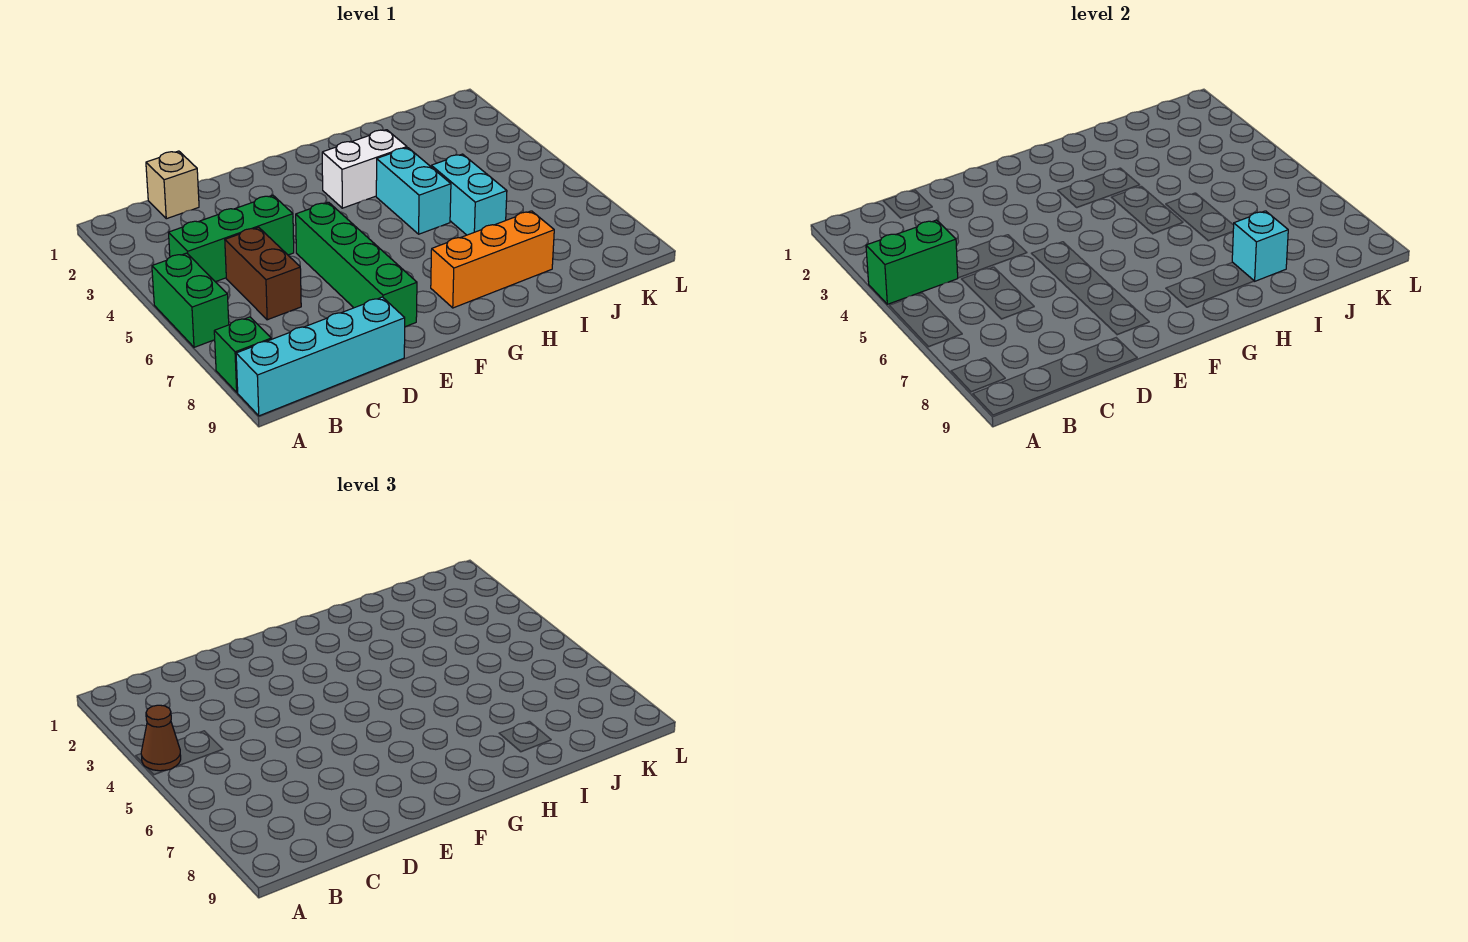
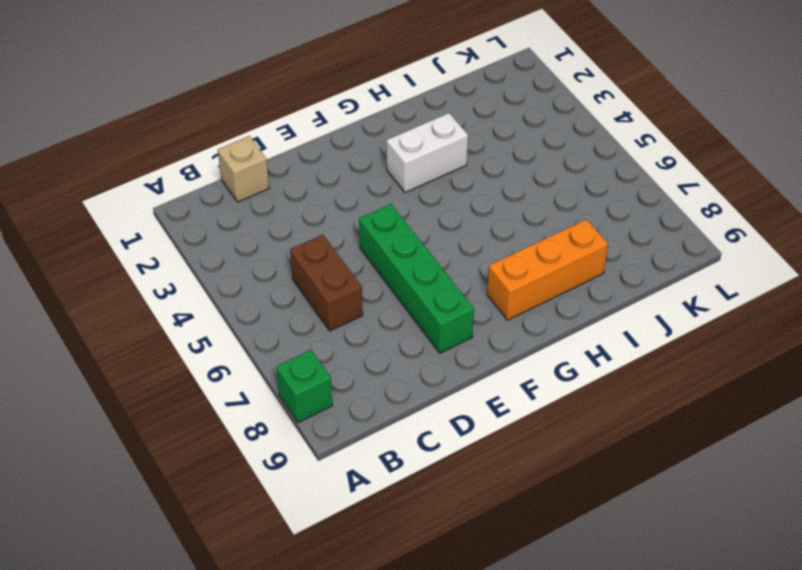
none -> green 1x2 brick [152,253,229,347]
none -> cyan 1x4 brick [236,297,405,416]
none -> green 1x3 brick [168,195,294,282]

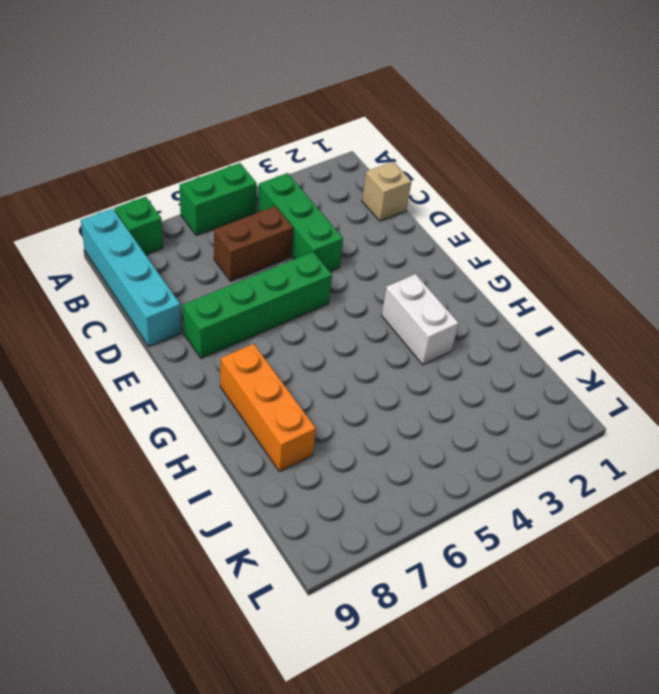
none -> cyan 1x2 brick [376,148,451,234]
none -> cyan 1x2 brick [431,154,507,235]
none -> green 1x2 brick [866,220,958,304]

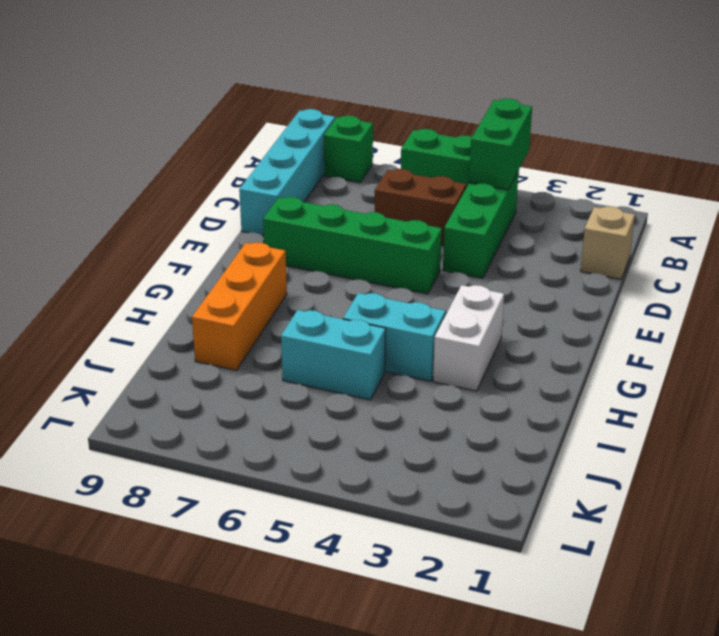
none -> cyan 1x1 brick [1232,211,1288,281]
none -> brown 1x1 cone [141,705,181,771]

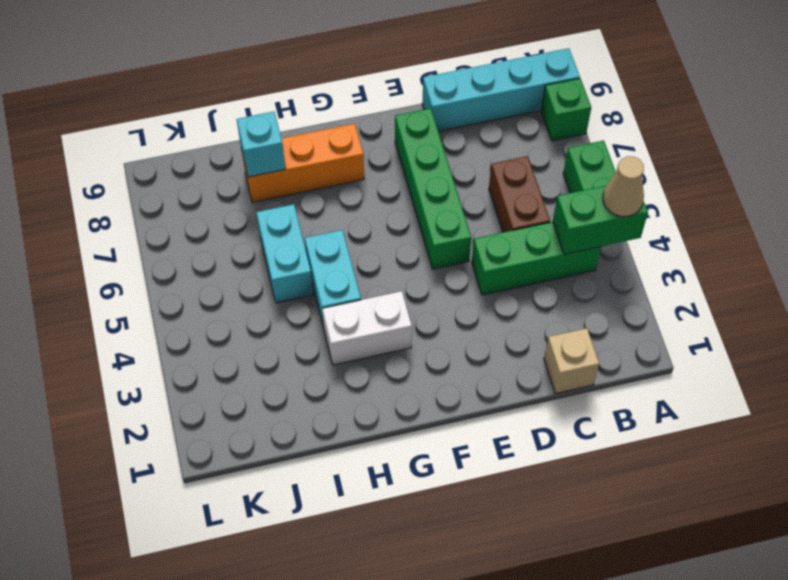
tan 1x1 cone [603,156,644,217] -> brown 1x1 cone [141,705,181,771]

